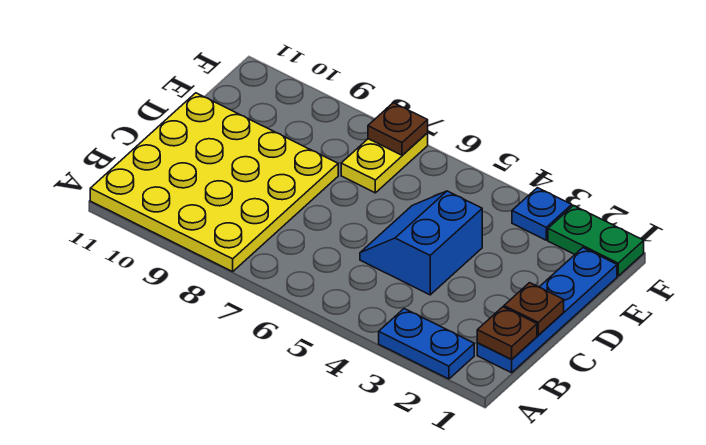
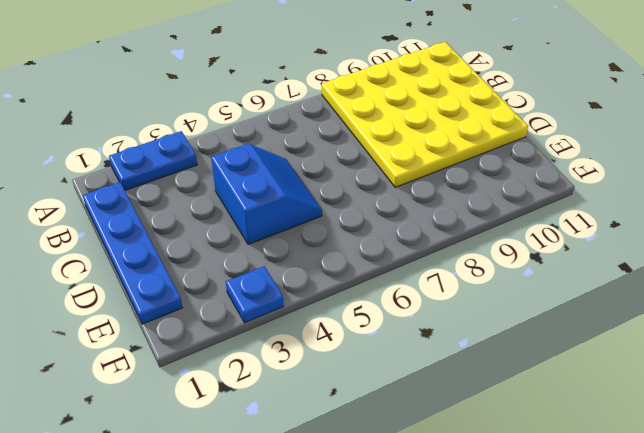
none -> yellow 1x2 plate [341,133,428,193]
none -> green 1x2 plate [548,206,644,276]

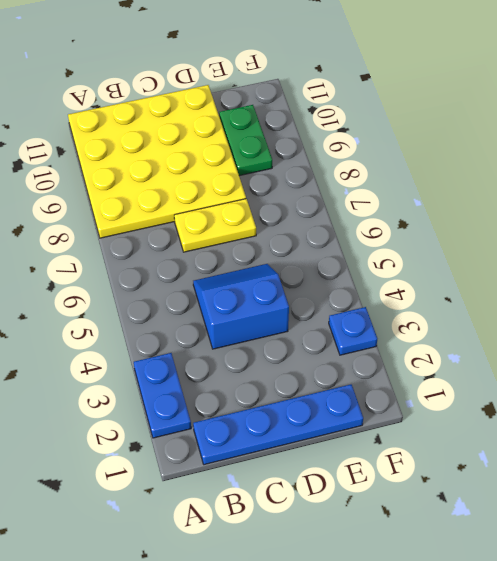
yellow 1x2 plate [174,199,256,252] -> yellow 1x2 plate moved to [341,133,428,193]
green 1x2 plate [219,105,272,176] -> green 1x2 plate moved to [548,206,644,276]
none -> brown 1x1 plate [477,307,537,360]
none -> brown 1x1 plate [504,283,564,335]

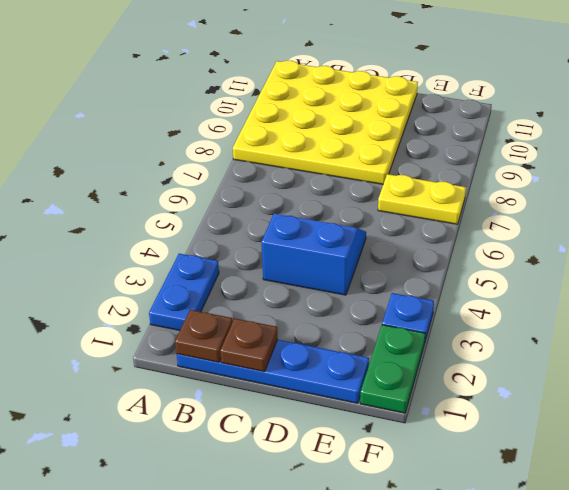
none -> brown 1x1 plate [368,103,428,155]

